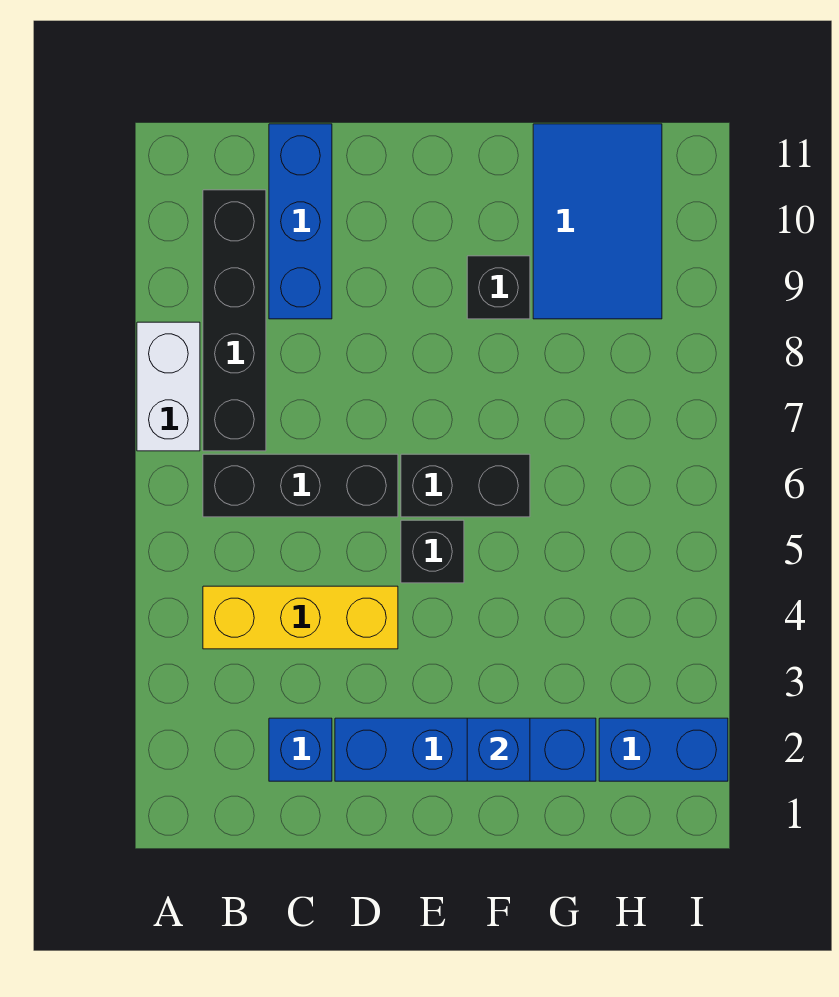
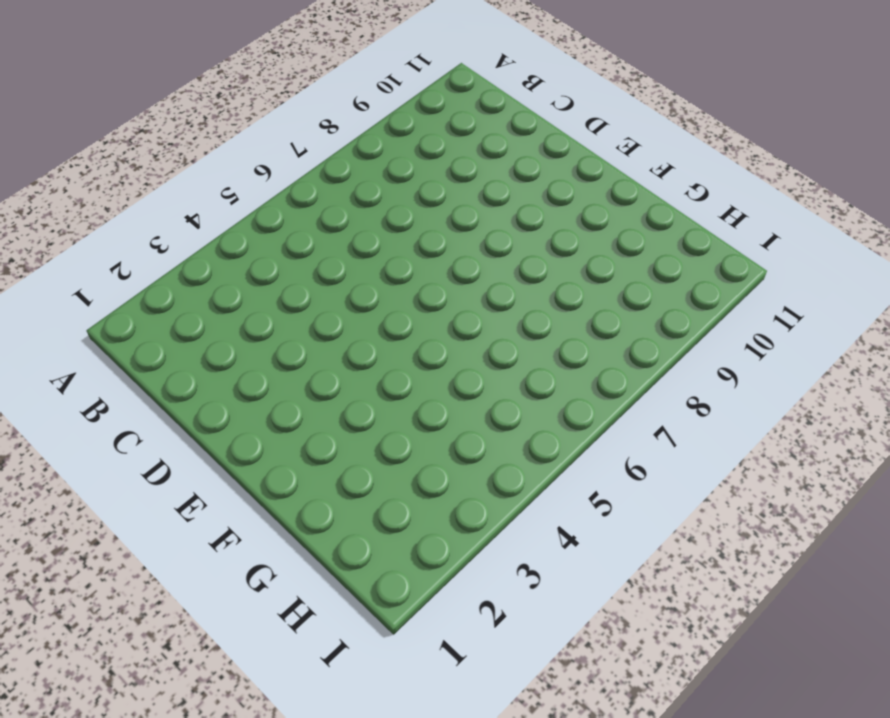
none -> white 1x2 brick [137,322,200,451]
none -> yellow 1x3 brick [203,586,398,649]
none -> black 1x3 brick [203,454,398,517]

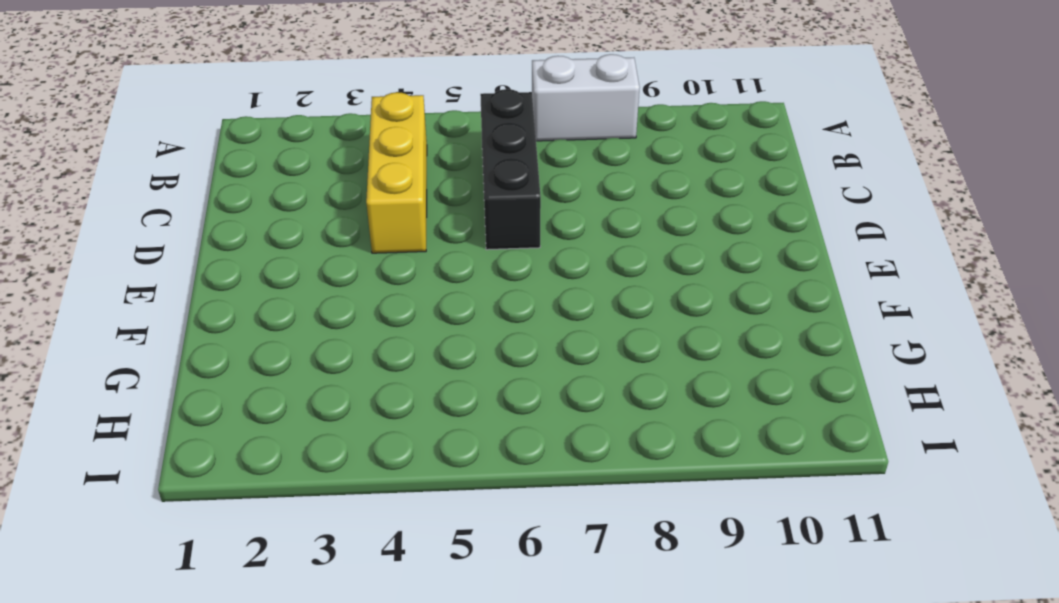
none -> black 1x4 brick [203,190,266,451]
none -> blue 1x1 brick [269,718,332,781]
none -> blue 1x3 brick [269,124,332,319]

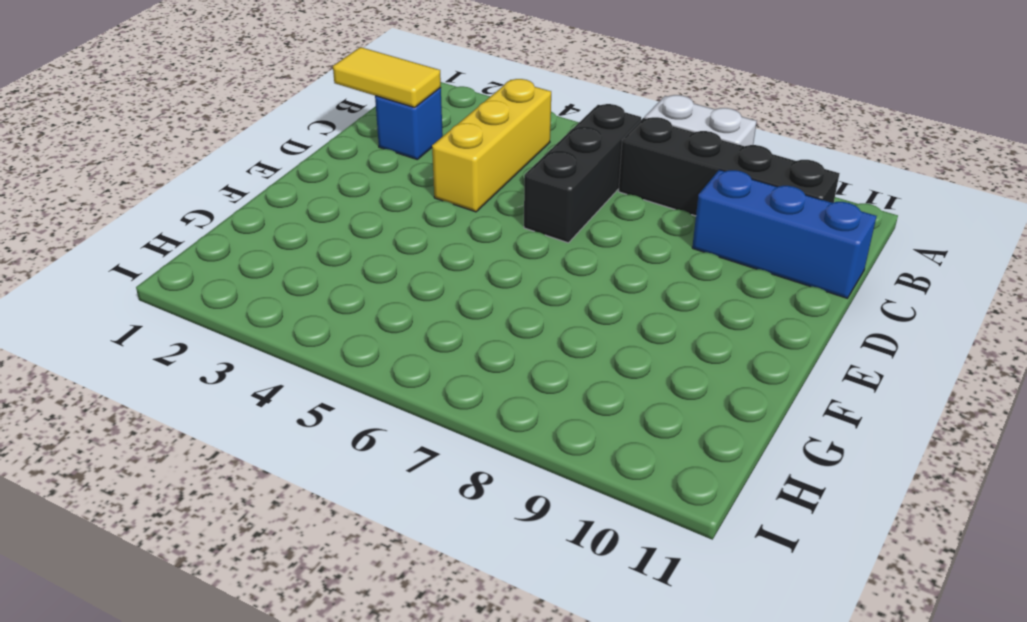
yellow 1x2 tile [333,47,441,107] -> none
none -> blue 1x4 brick [335,718,596,781]
none -> black 1x1 brick [401,520,464,583]
none -> black 1x2 brick [401,454,530,517]

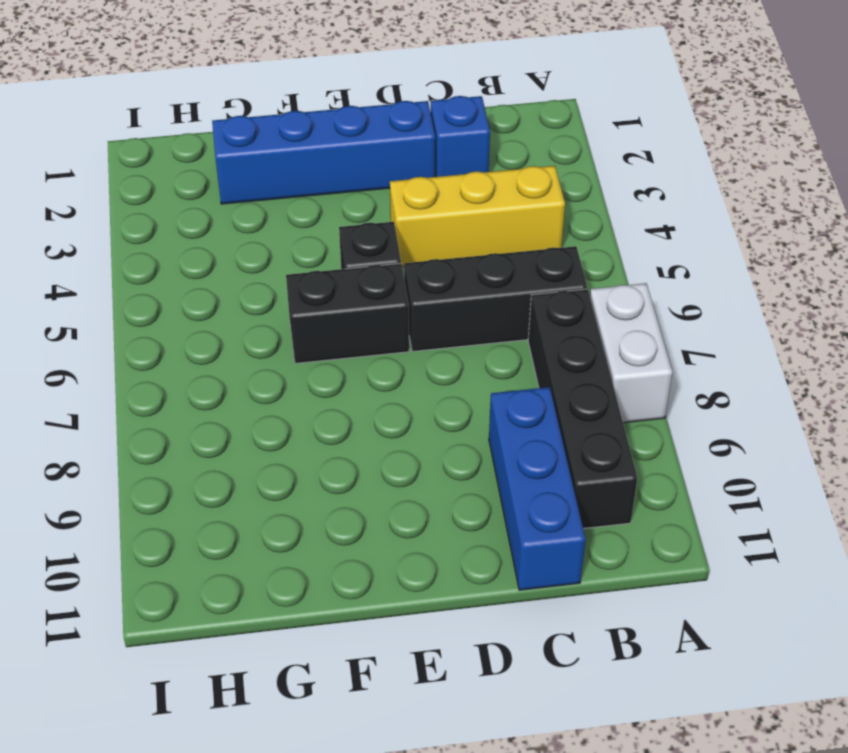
none -> black 1x1 brick [467,256,530,319]
none -> blue 2x3 tile [533,124,662,319]
none -> blue 1x2 brick [599,718,728,781]

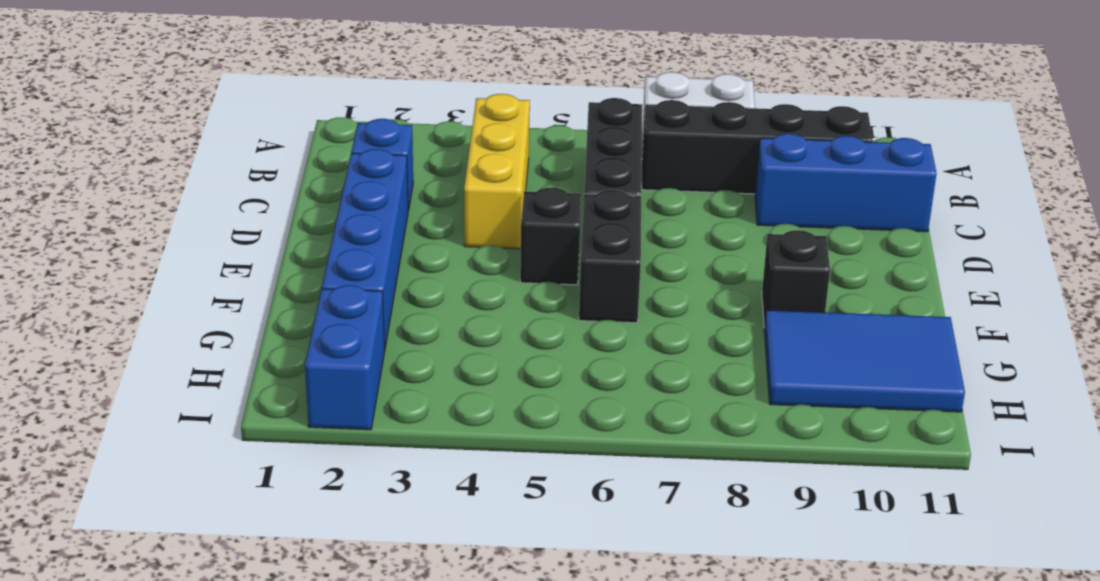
none -> blue 1x1 brick [467,718,530,781]

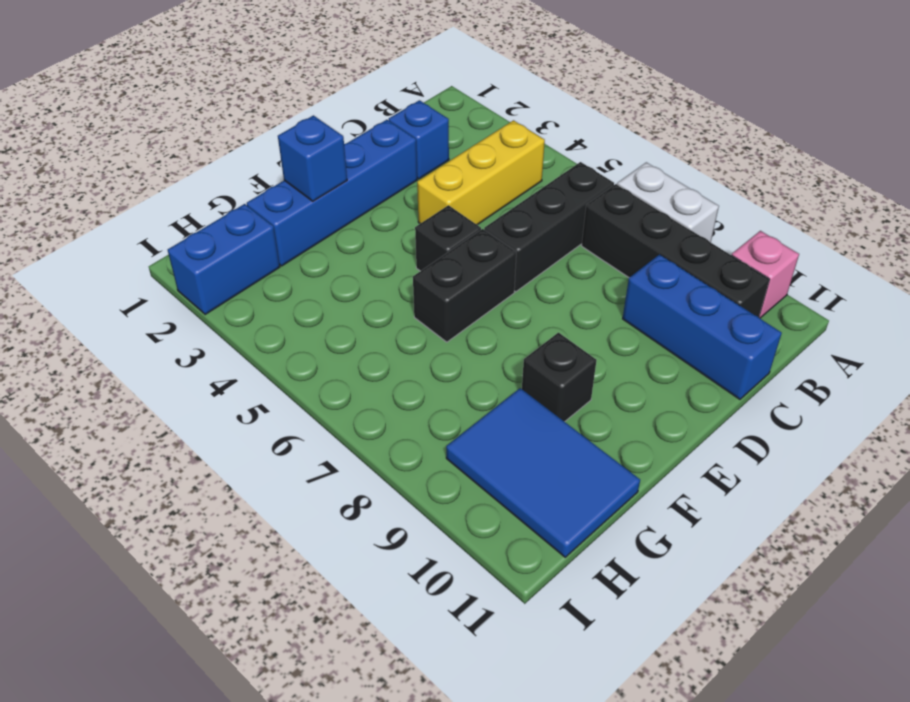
pink 1x1 brick [732,231,799,318] -> none

